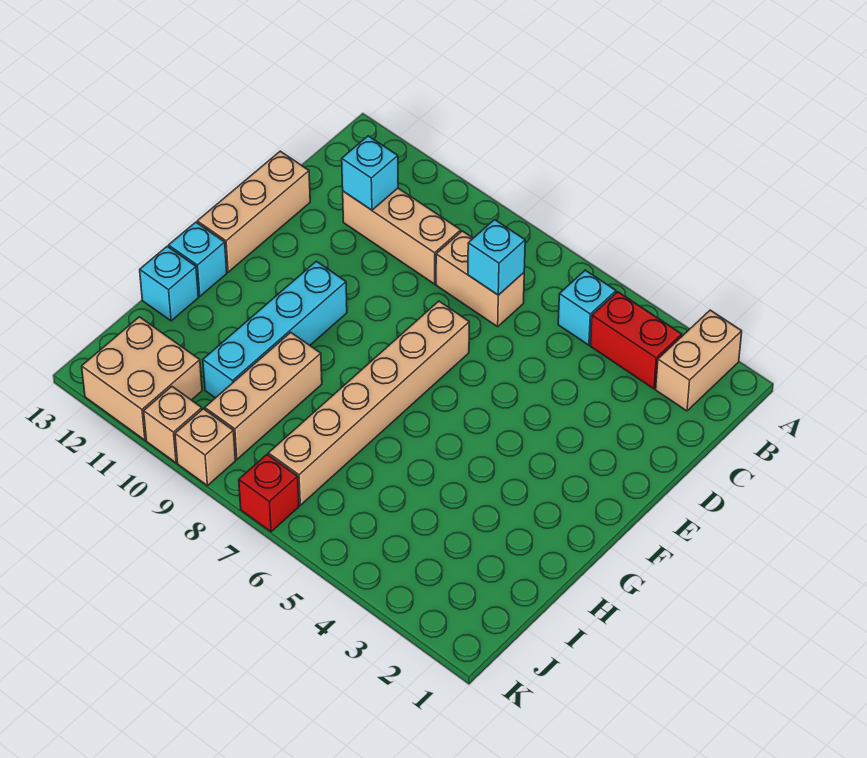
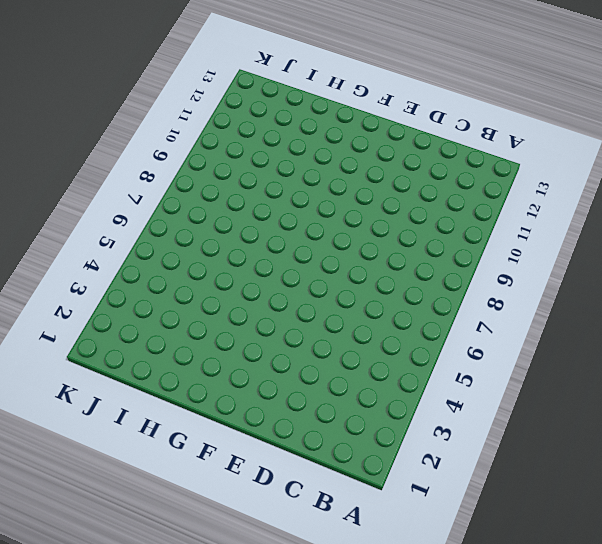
none -> tan 1x2 brick [656,310,742,411]
none -> red 1x2 brick [590,292,682,389]
none -> cyan 1x1 brick [558,270,616,345]

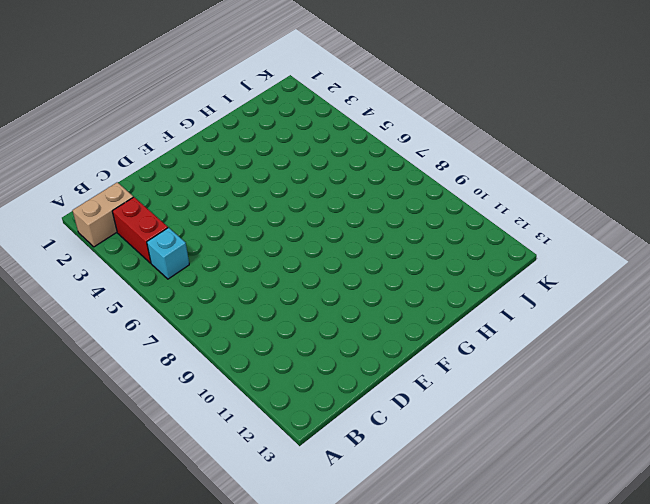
none -> tan 1x2 brick [436,231,524,327]
none -> tan 1x3 brick [343,188,461,284]
none -> tan 1x3 brick [197,151,310,272]

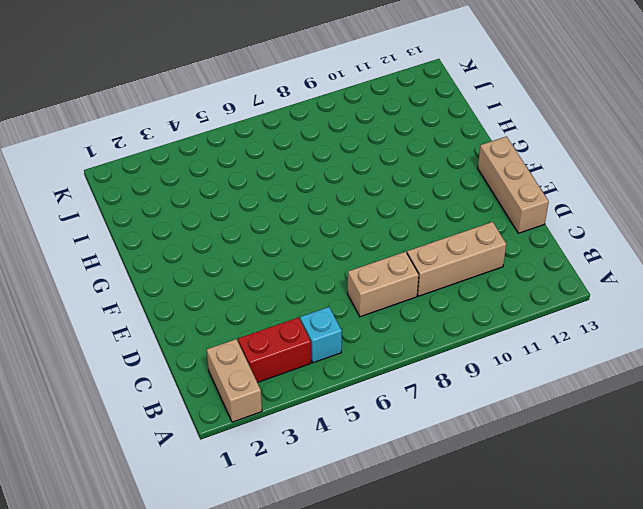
none -> tan 1x6 brick [268,301,469,505]
none -> cyan 1x4 brick [203,261,347,398]
none -> cyan 1x1 brick [169,222,227,296]

